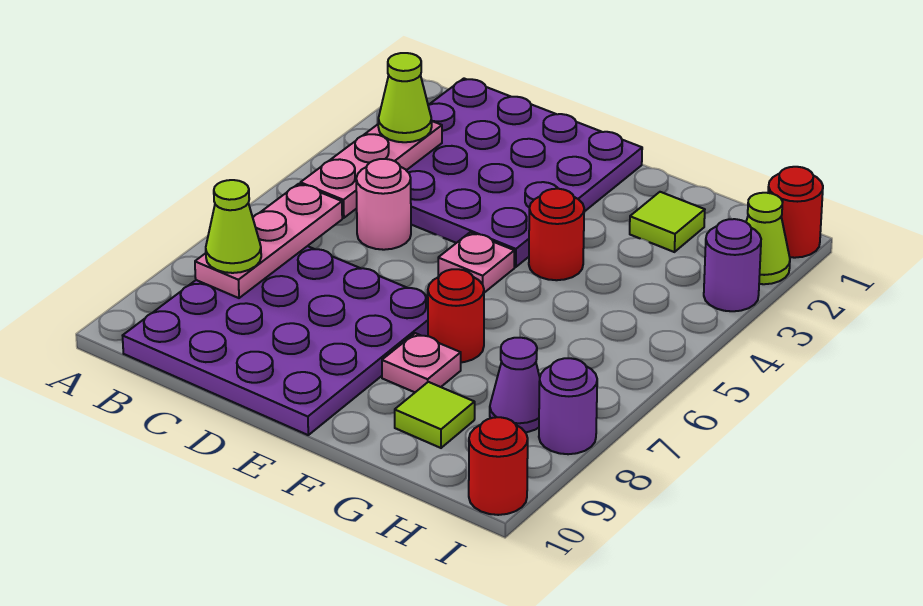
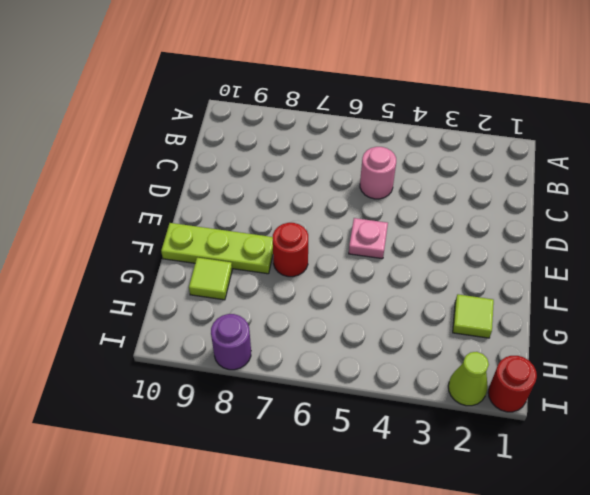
lime 1x3 plate [161,223,273,274] -> pink 1x1 plate [382,333,461,392]
none -> purple 4x4 plate [406,79,642,267]
none -> purple 4x4 plate [123,246,428,435]
none -> red 1x1 round brick [529,189,584,280]

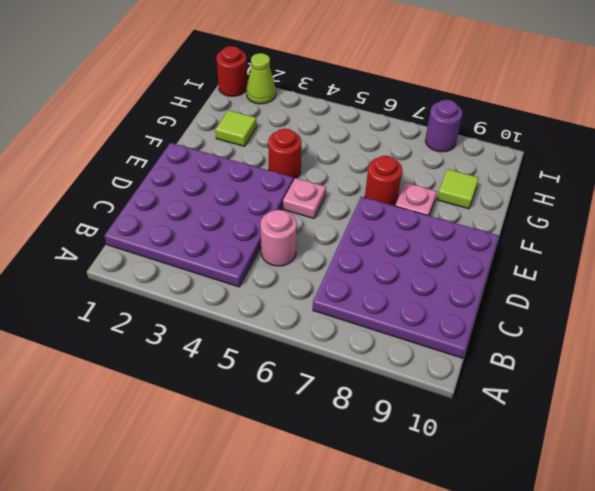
none -> purple 1x1 cone [490,338,540,432]
none -> purple 1x1 round brick [704,219,761,311]
none -> red 1x1 round brick [469,417,528,515]

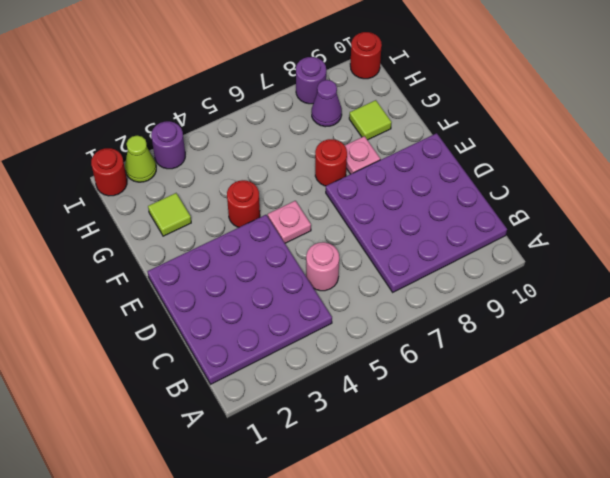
none -> pink 1x3 plate [300,121,442,218]
none -> pink 1x3 plate [195,184,342,298]
none -> lime 1x1 cone [378,53,432,142]

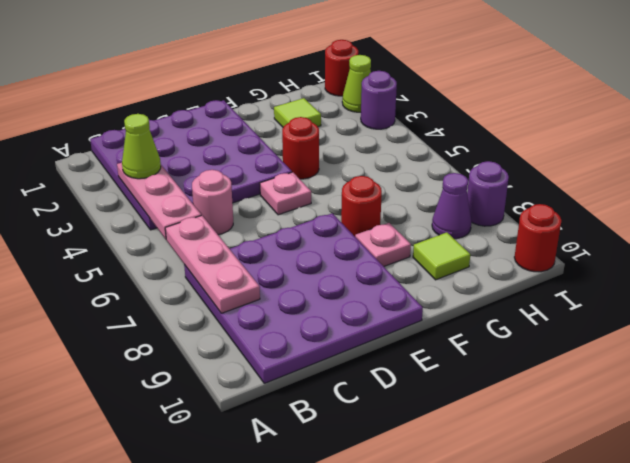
none -> lime 1x1 cone [206,180,261,273]

